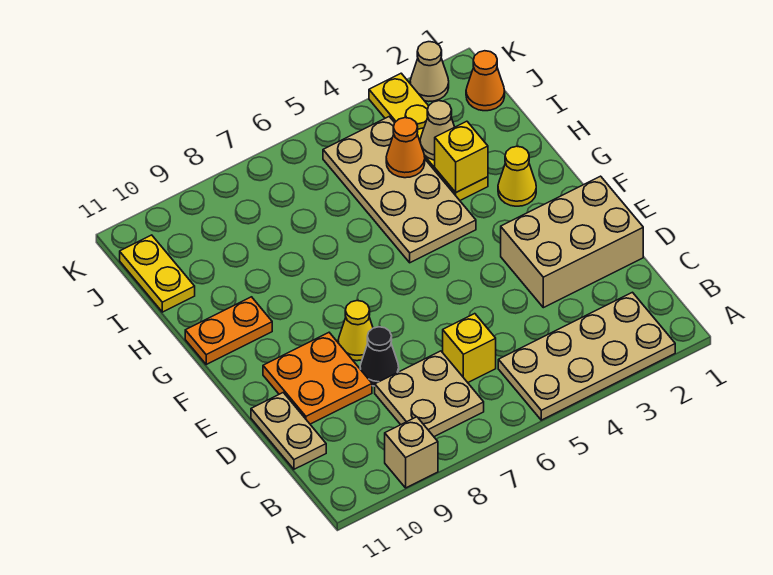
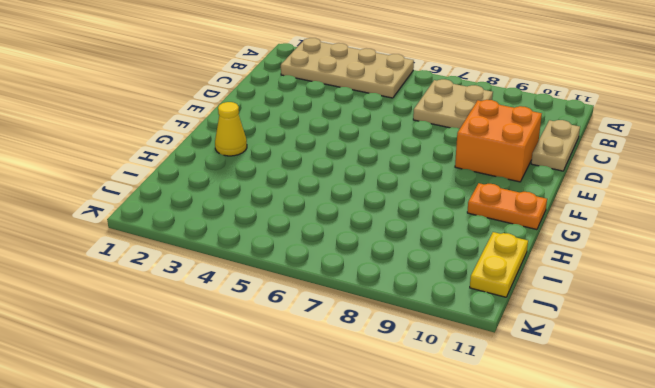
orange 2x2 brick [455,100,542,182] -> orange 2x2 plate [263,333,372,424]
none -> tan 1x1 brick [385,417,438,488]
none -> yellow 1x1 brick [443,314,496,383]
none -> tan 2x3 brick [501,176,643,308]

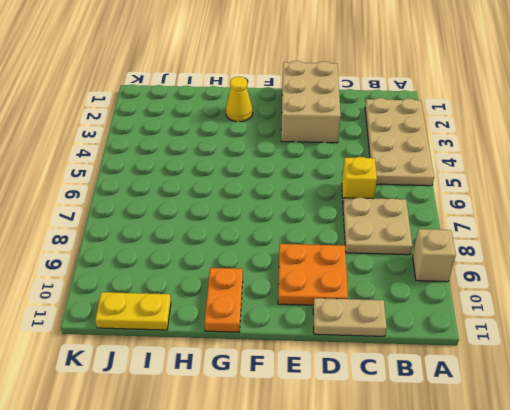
none -> black 1x1 cone [360,327,399,386]
none -> yellow 1x1 cone [338,301,373,361]
none -> tan 2x4 plate [323,117,476,263]

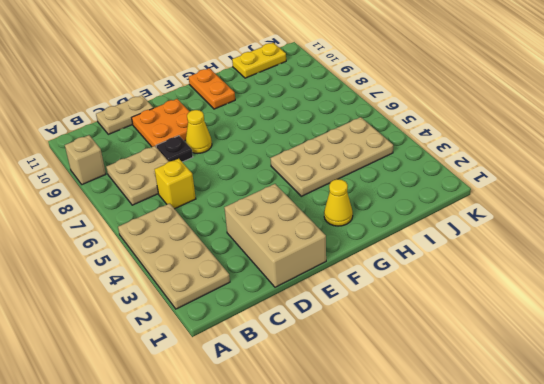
black 1x1 plate [156,136,193,162] -> black 1x1 cone [360,327,399,386]
none -> yellow 1x4 plate [369,73,488,200]
none -> orange 1x1 cone [466,51,505,111]
none -> tan 1x1 cone [410,42,449,102]

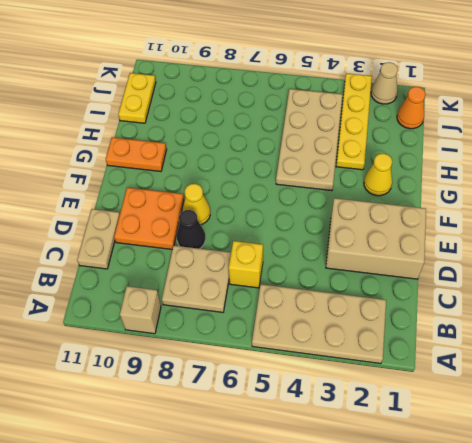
none -> yellow 1x1 brick [435,121,488,192]
none -> tan 1x1 cone [420,101,454,160]
none -> orange 1x1 cone [386,118,425,178]

